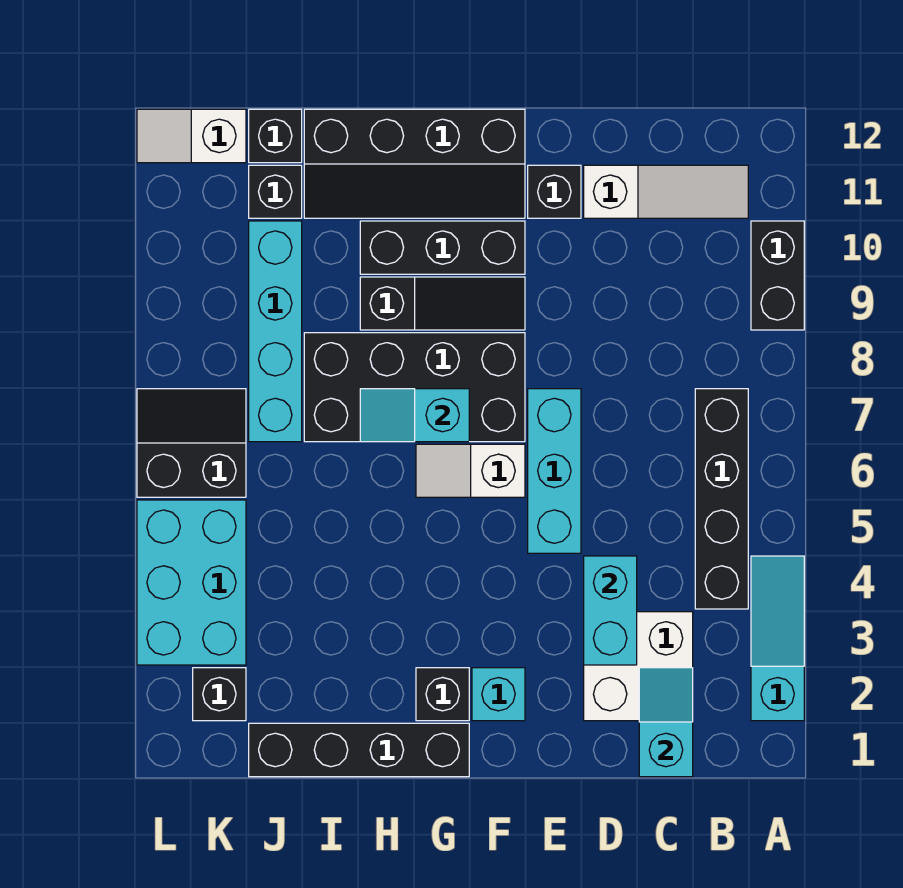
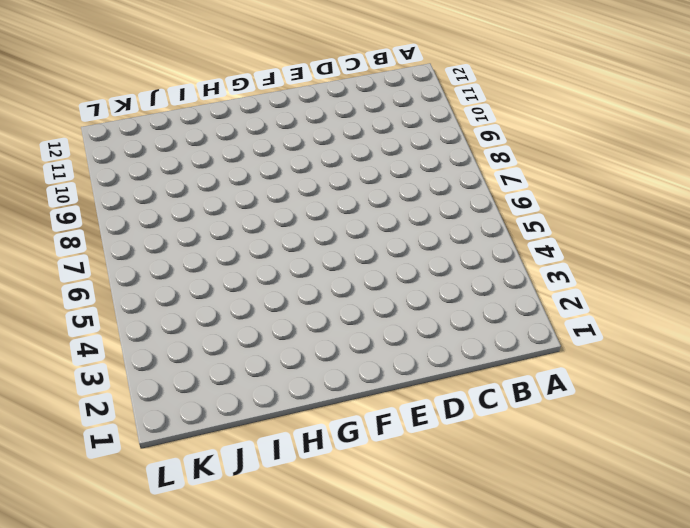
none -> cyan 1x3 slope [751,556,804,721]
none -> black 1x2 brick [751,221,804,330]
none -> black 1x4 brick [695,389,748,609]

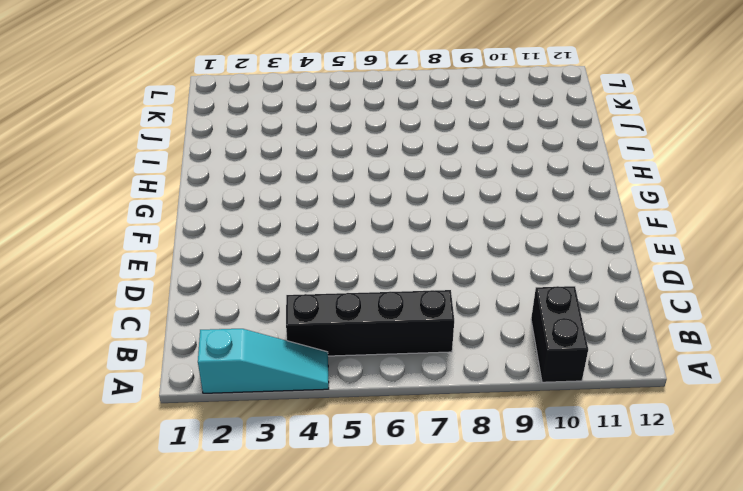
black 1x2 brick [531,286,588,382] -> black 1x2 brick turned to [751,221,804,330]
none -> white 1x3 slope [584,165,748,218]
none -> white 2x2 brick [584,612,693,721]
none -> cyan 1x3 brick [528,389,581,553]

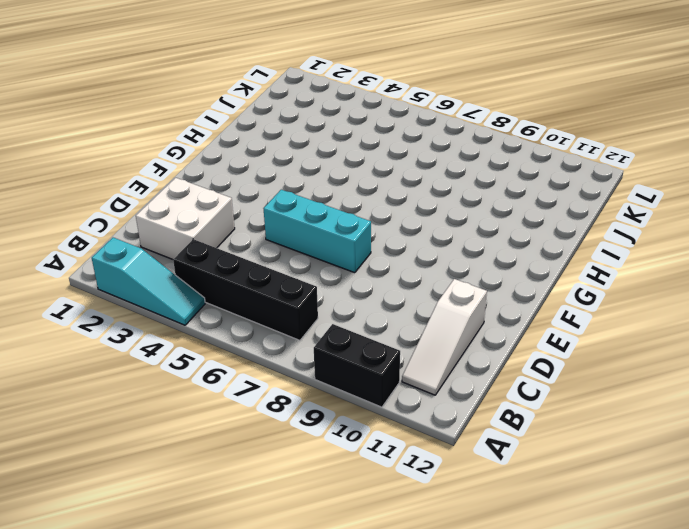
none -> black 1x1 brick [528,165,581,218]
none -> cyan 1x1 brick [472,668,525,721]
none -> white 1x2 slope [416,444,525,497]

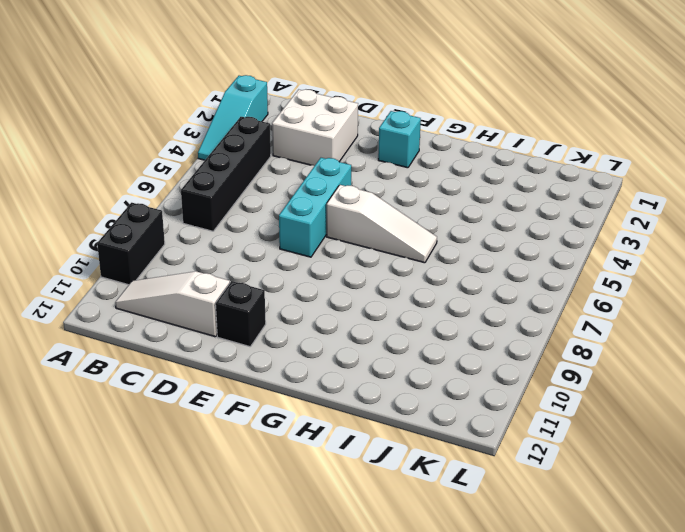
white 1x3 slope [327,185,437,263] -> white 1x2 slope [416,444,525,497]
none -> black 2x4 brick [304,333,525,442]
none -> black 1x3 slope [360,277,525,330]
none -> black 1x3 brick [360,221,525,274]

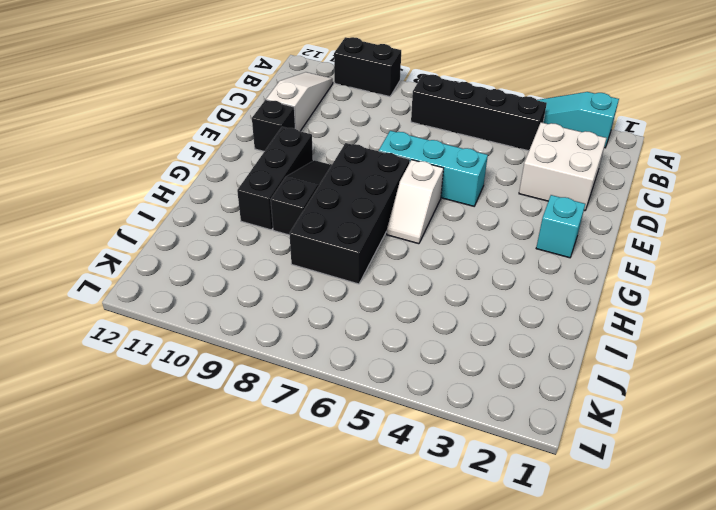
none -> black 2x4 slope [304,109,525,218]
none -> black 1x4 brick [249,723,469,777]
none -> black 1x1 brick [416,668,469,721]

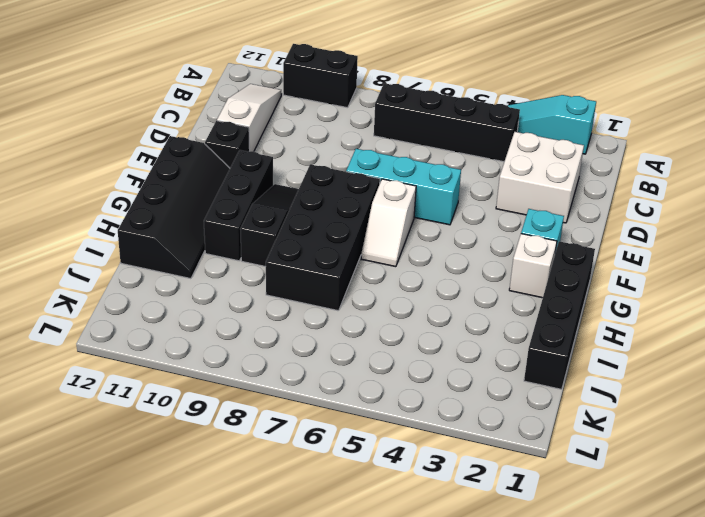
white 1x1 brick [509,234,557,298] -> black 1x1 brick [416,668,469,721]
none -> cyan 1x4 brick [249,221,302,442]
none -> black 1x1 brick [249,165,302,218]
none -> black 1x1 brick [249,109,302,163]

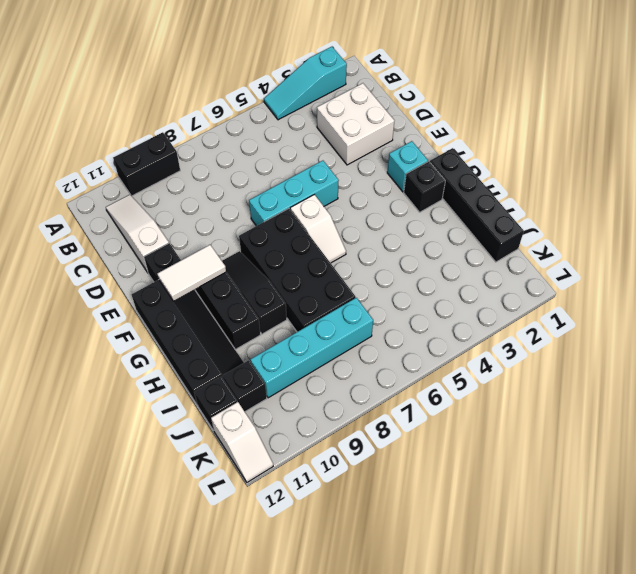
white 1x2 tile [157,245,226,301] -> none
none -> black 1x4 brick [695,389,748,609]
none -> black 1x1 brick [193,668,246,721]
none -> cyan 2x3 brick [137,500,246,665]

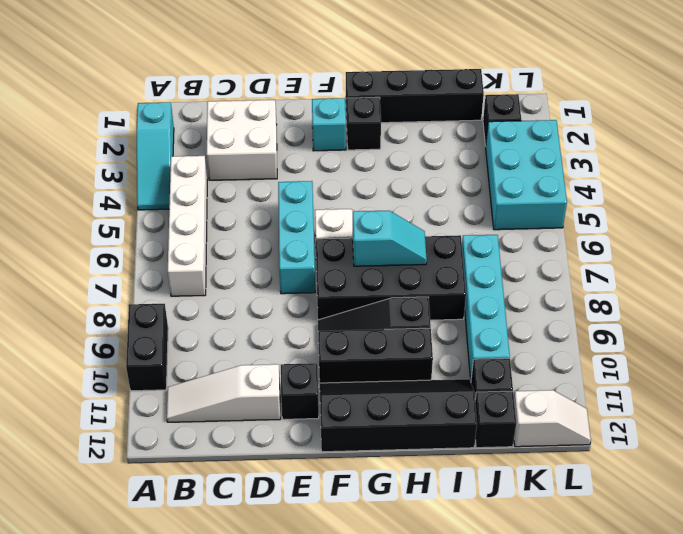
white 1x4 brick [168,156,207,296] -> black 1x4 brick [695,389,748,609]
none -> black 2x2 slope [137,389,246,497]
none -> cyan 1x2 slope [639,668,693,777]
none -> cyan 1x2 brick [584,556,637,665]

